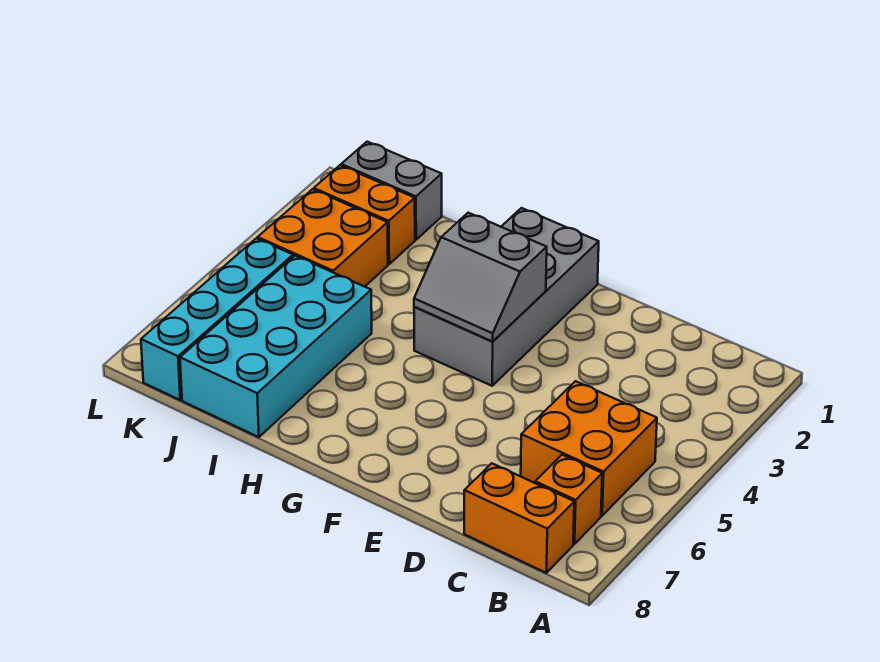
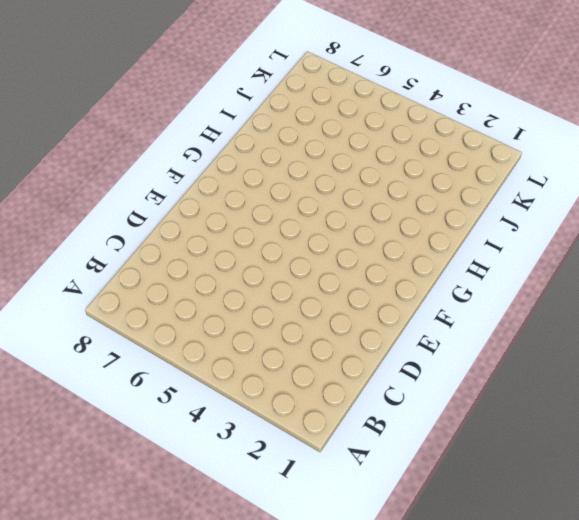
none -> orange 2x2 brick [521,381,657,516]
none -> orange 1x1 brick [535,455,602,544]

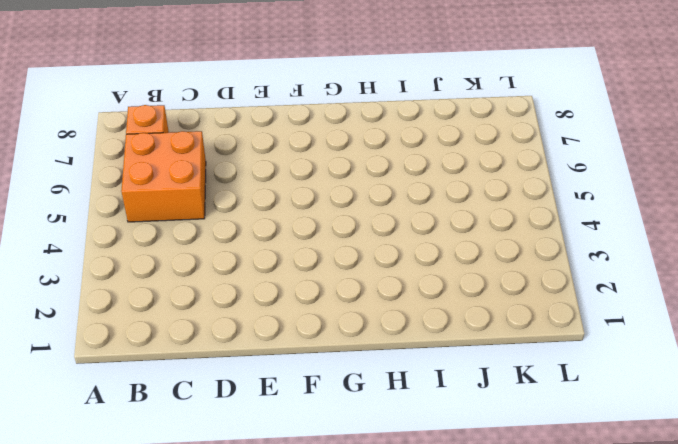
none -> orange 1x2 brick [464,463,574,573]
none -> grey 2x4 brick [414,208,599,386]

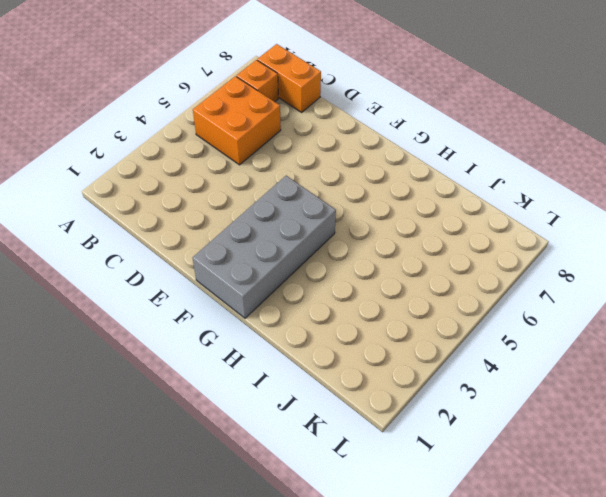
none -> cyan 2x4 brick [180,256,372,437]
none -> grey 1x2 brick [341,142,442,240]

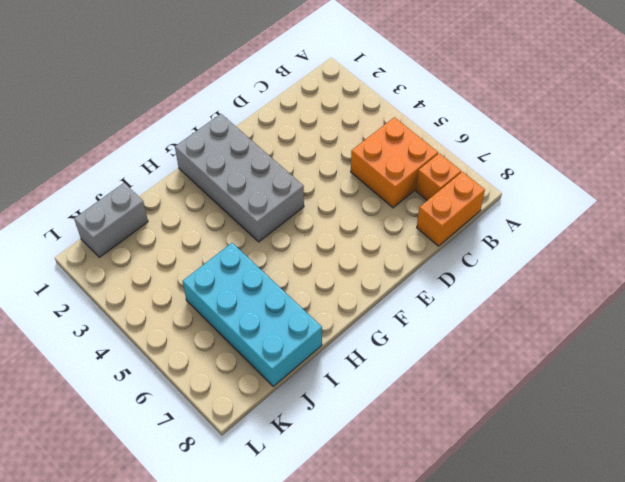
none -> orange 1x2 brick [314,165,415,264]
none -> orange 2x2 brick [258,189,388,287]

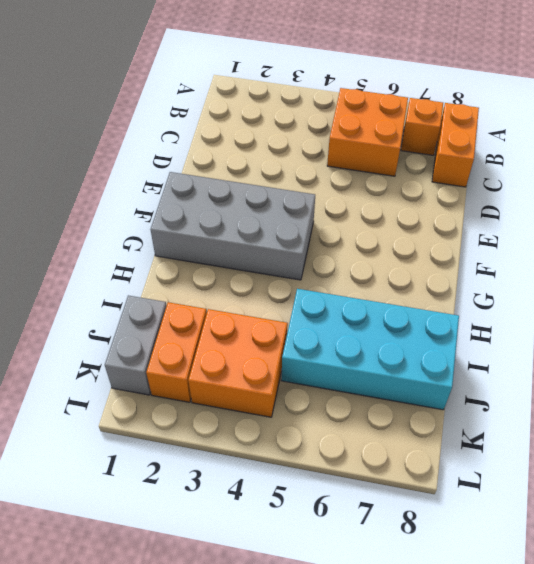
none -> cyan 1x4 brick [141,238,293,400]
none -> grey 2x2 slope [414,213,547,341]

